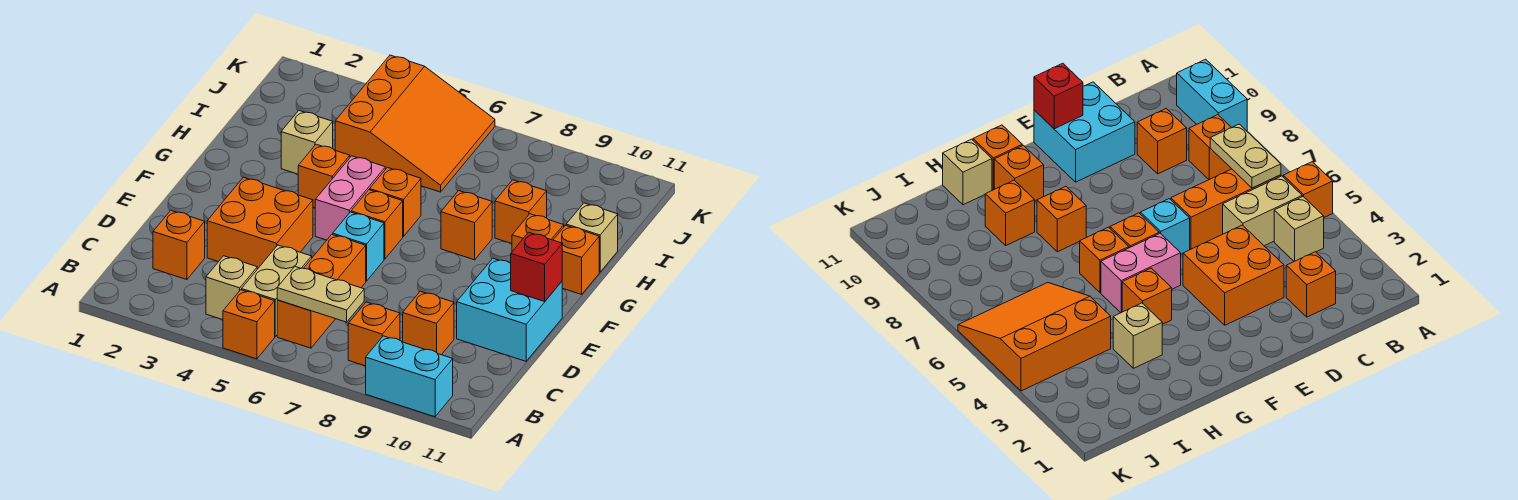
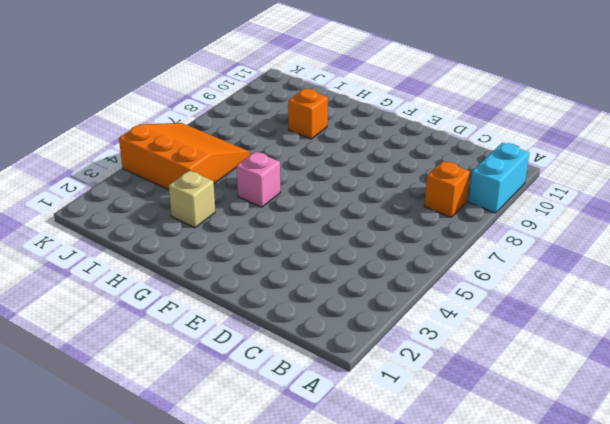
pink 1x1 brick [237,152,280,207] -> pink 1x2 brick [315,156,385,240]
none -> orange 1x1 brick [223,290,275,359]
none -> tan 1x1 brick [206,256,257,320]
none -> tan 1x2 brick [242,245,312,336]

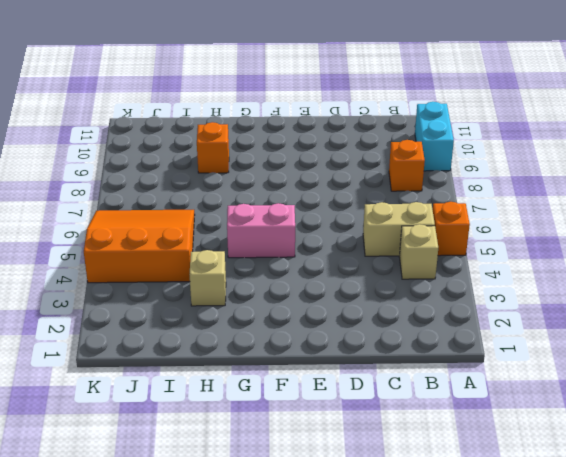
none -> orange 1x3 brick [277,234,366,348]
none -> orange 1x1 brick [153,211,205,280]
none -> orange 1x1 brick [403,291,454,355]

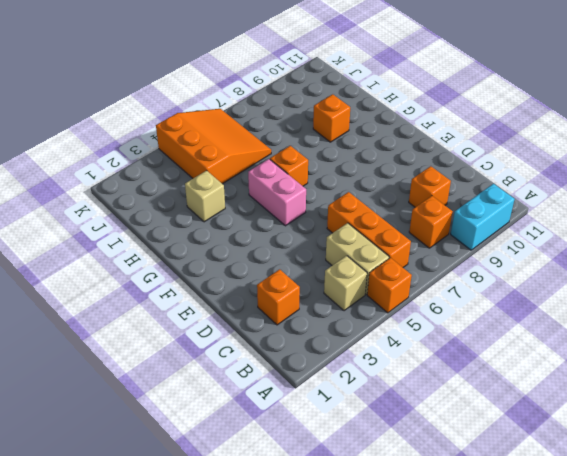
none -> orange 2x2 brick [207,177,313,269]
none -> cyan 2x2 brick [457,258,562,361]
none -> cyan 1x1 brick [333,212,384,281]

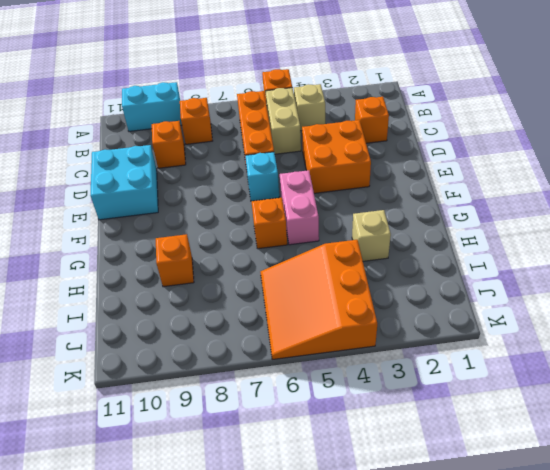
none -> orange 1x1 brick [351,190,403,259]
none -> orange 1x1 brick [298,144,350,208]
none -> orange 1x1 brick [441,191,492,260]

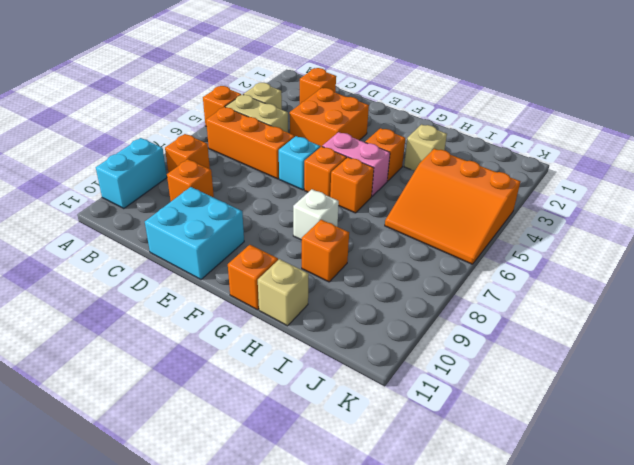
white 1x1 brick [293,189,339,240] -> orange 1x1 brick [441,191,492,260]
none -> orange 1x1 brick [512,214,564,251]
none -> tan 1x2 plate [277,267,364,322]
none -> red 1x1 brick [511,232,562,301]

